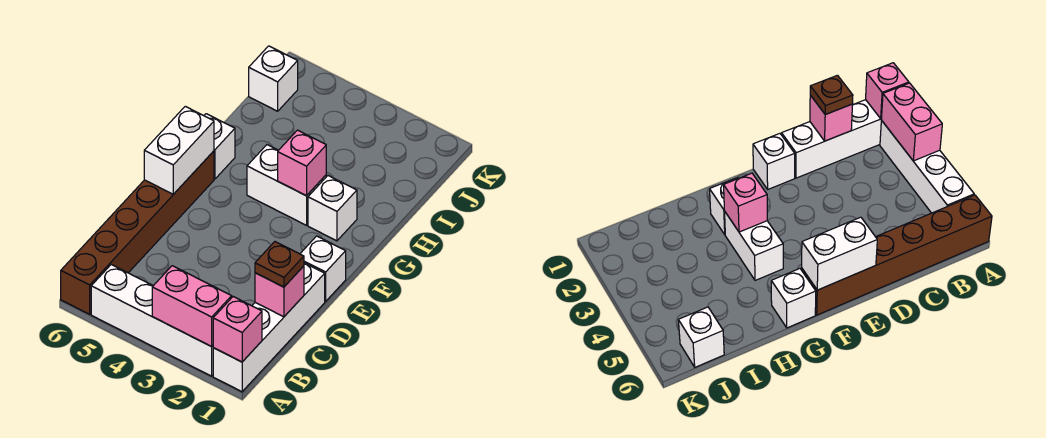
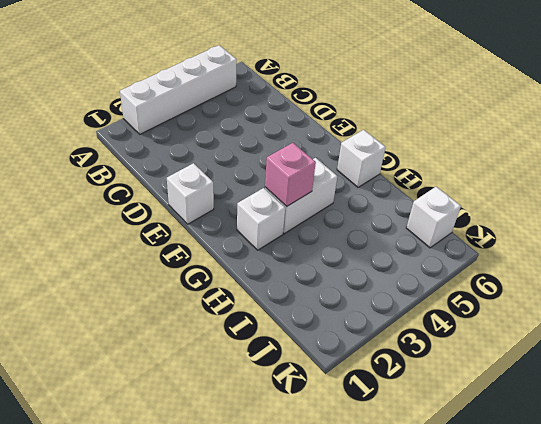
none -> white 1x4 brick [213,263,325,392]
none -> brown 1x6 brick [61,151,214,314]
none -> pink 1x1 brick [213,297,262,362]

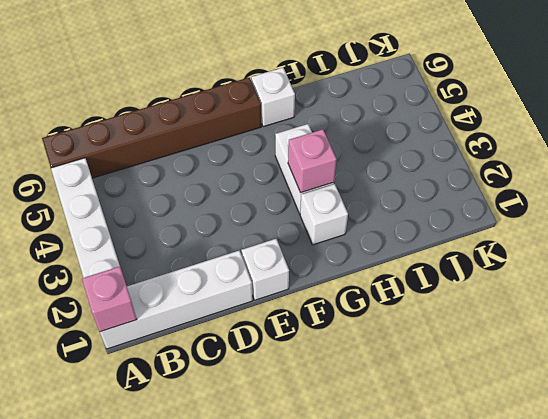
none -> white 1x1 brick [249,46,298,111]
none -> pink 1x2 brick [152,266,232,347]
none -> pink 1x1 brick [255,266,304,317]

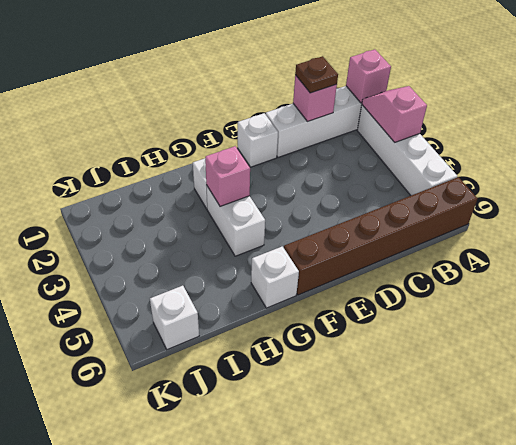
pink 1x2 slope [362,86,427,142] -> pink 1x2 brick [152,266,232,347]
none -> white 1x2 brick [144,106,214,194]

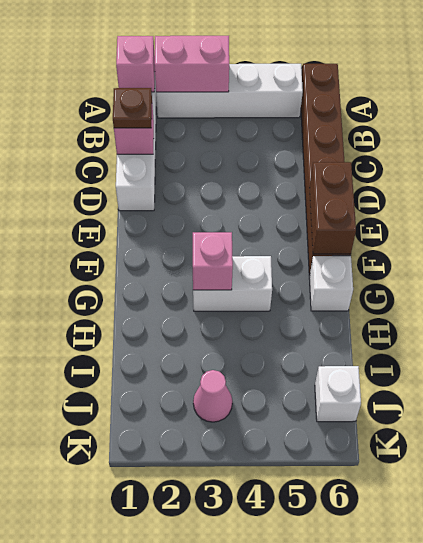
brown 1x2 brick [309,162,356,254] -> white 1x2 brick [144,106,214,194]
pink 1x1 cone [193,370,232,422] -> none
none -> white 1x1 brick [300,236,346,301]
none -> white 1x1 brick [308,176,357,241]

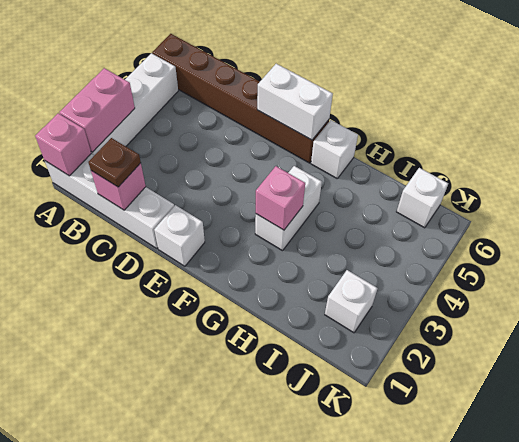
white 1x1 brick [325,270,377,333] -> white 1x1 brick moved to [308,176,357,241]

